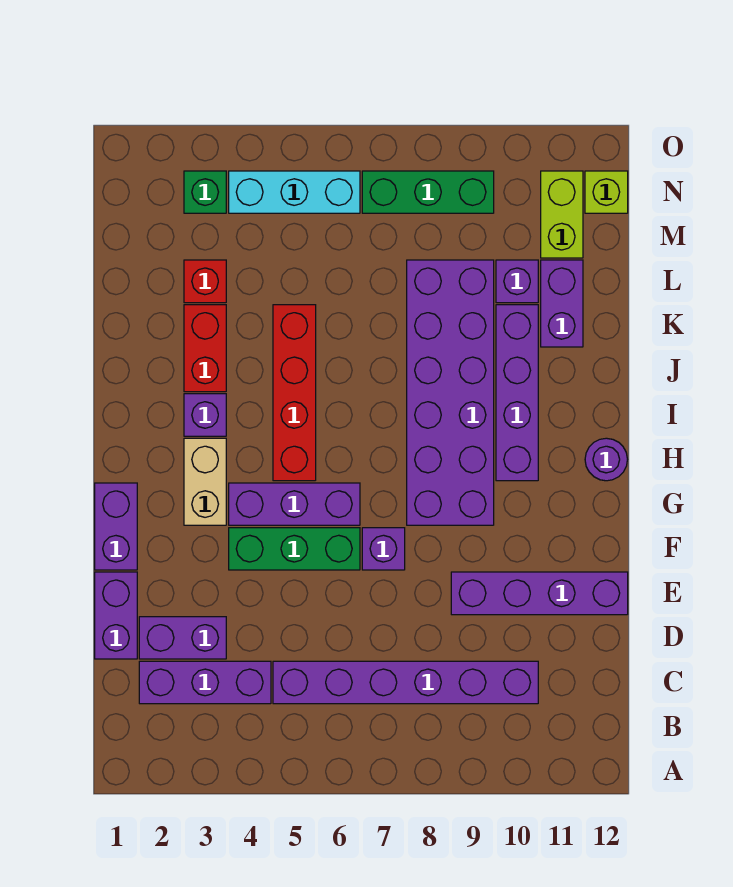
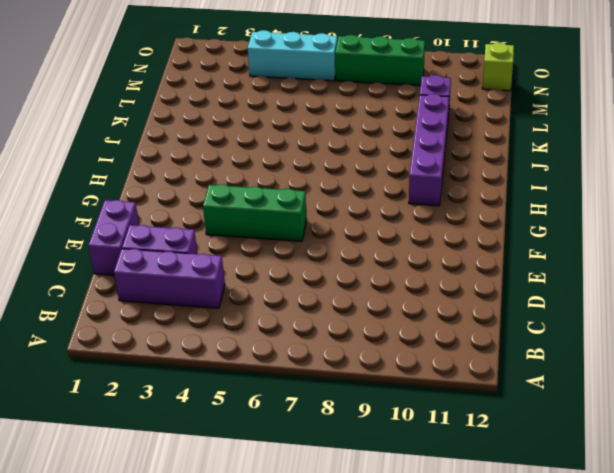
none -> purple 1x6 brick [273,661,538,704]
none -> purple 1x4 brick [451,572,628,615]
none -> purple 1x2 brick [95,483,137,570]

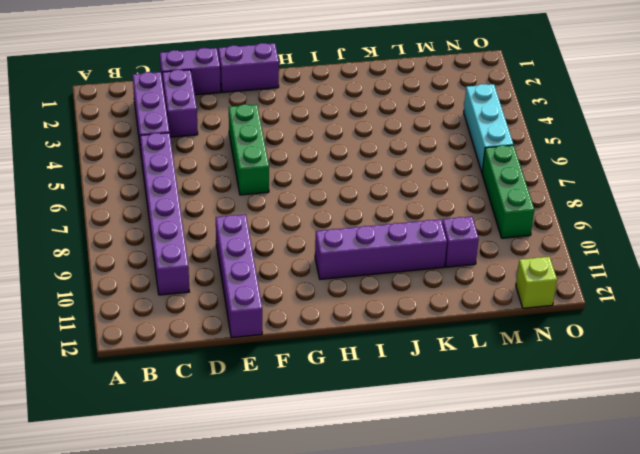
none -> purple 1x1 brick [362,528,405,570]
none -> tan 1x2 brick [184,438,226,525]
none -> purple 1x3 brick [229,483,360,525]

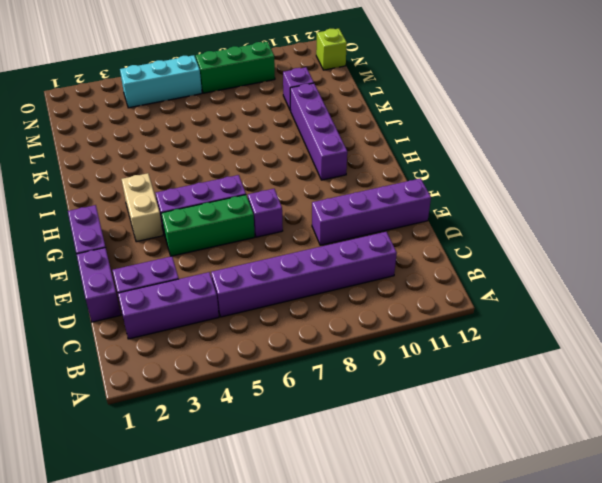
none -> purple 2x6 brick [407,260,494,525]
none -> red 1x4 brick [273,305,316,481]
none -> purple 1x1 round brick [585,438,627,481]

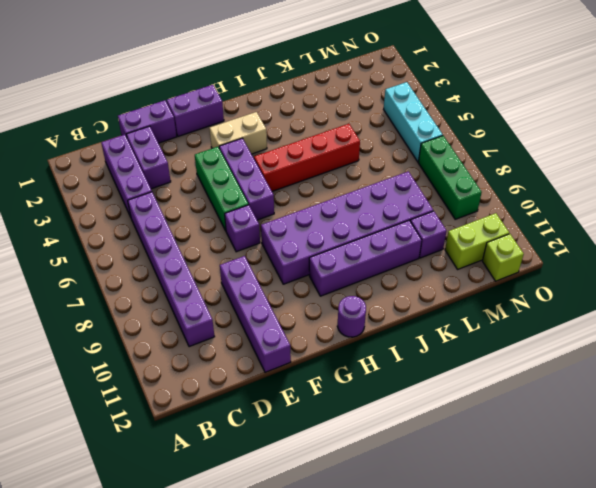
none -> purple 1x1 brick [184,394,226,436]
none -> red 1x2 brick [184,305,226,392]
none -> purple 1x2 brick [541,260,583,347]

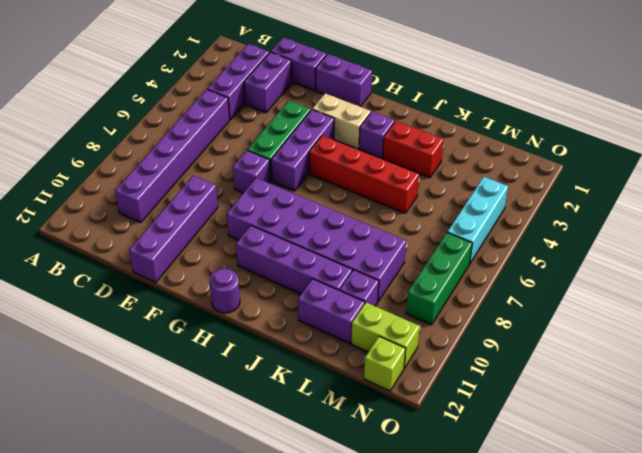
none -> red 1x1 brick [184,260,226,303]
none -> green 1x1 brick [184,171,226,213]

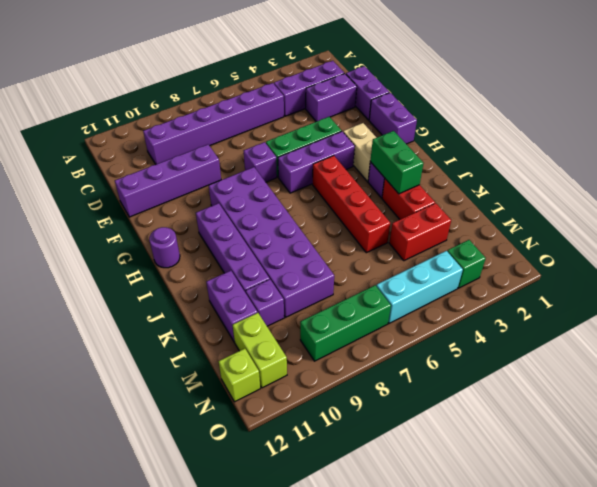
green 1x2 brick [370,131,424,194] -> none
red 1x2 brick [389,203,451,261] -> red 1x1 brick [184,260,226,303]

